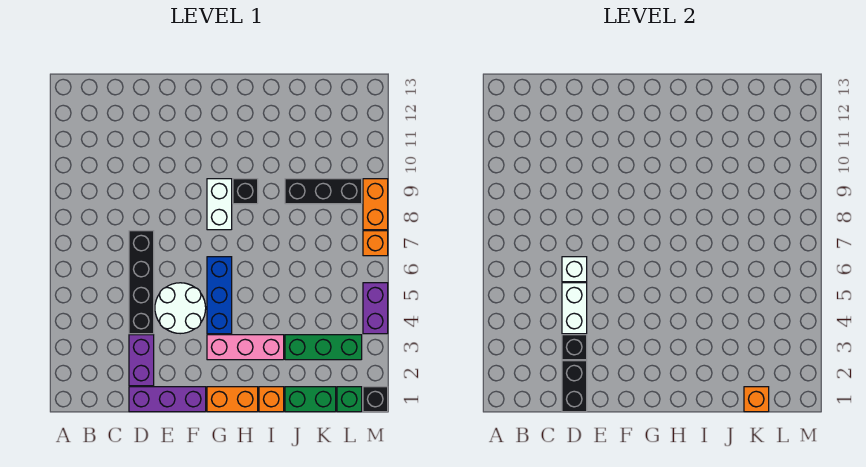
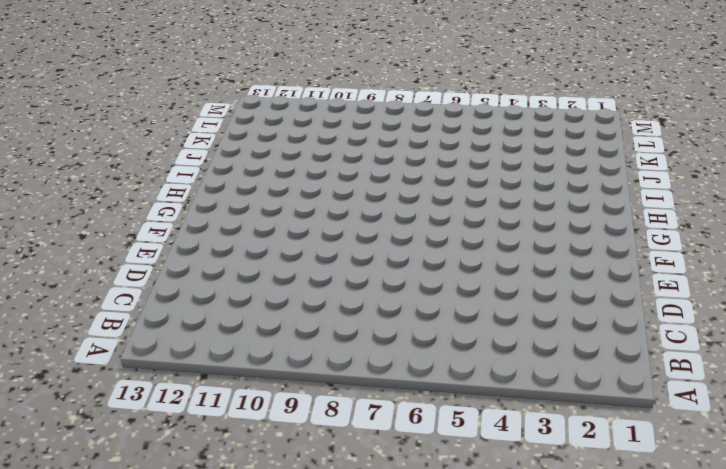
none -> purple 1x3 brick [129,387,206,412]
none -> purple 1x2 brick [129,335,154,386]
none -> black 1x4 brick [129,231,154,334]

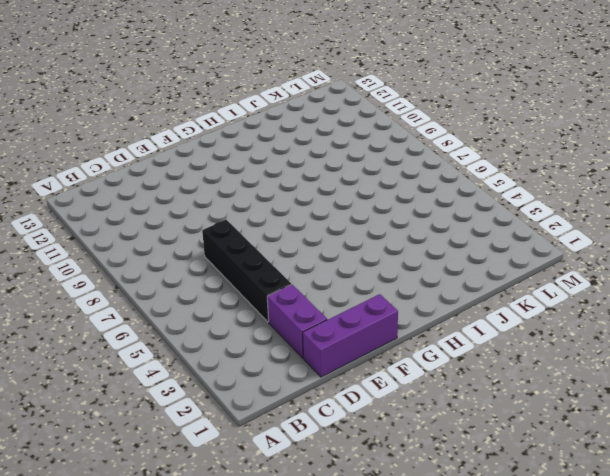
none -> white 2x2 round brick [155,283,206,334]
none -> orange 1x2 brick [207,387,258,412]
none -> pink 1x3 brick [207,335,284,360]

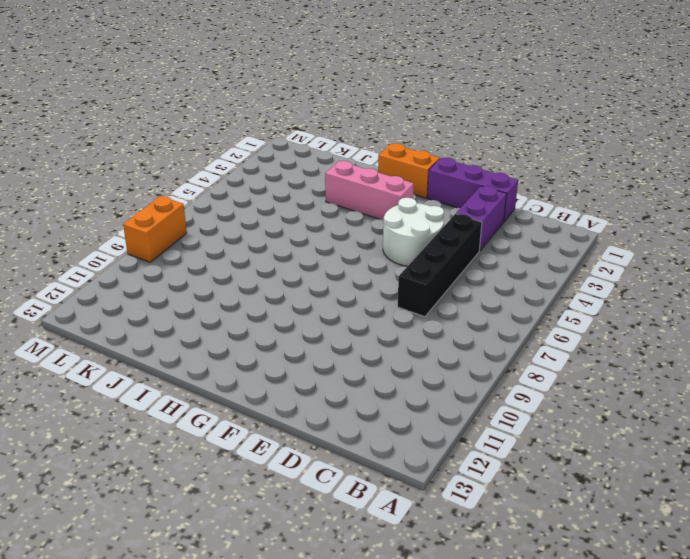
none -> blue 1x3 brick [207,257,232,334]
none -> white 1x2 brick [207,179,232,230]
none -> black 1x1 brick [233,179,258,204]

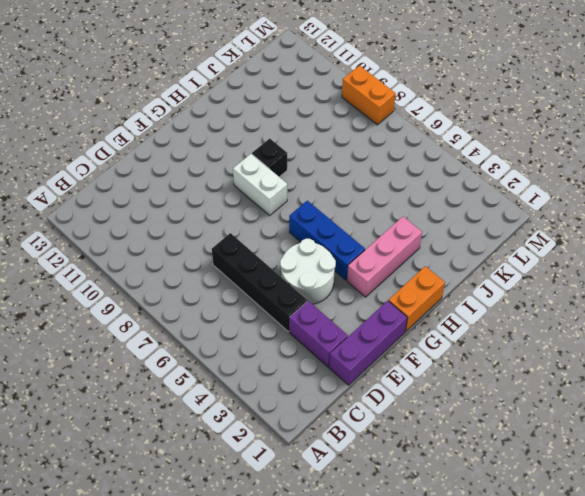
none -> orange 1x1 brick [259,387,284,412]
none -> green 1x2 brick [285,387,336,412]
none -> green 1x3 brick [285,335,362,360]

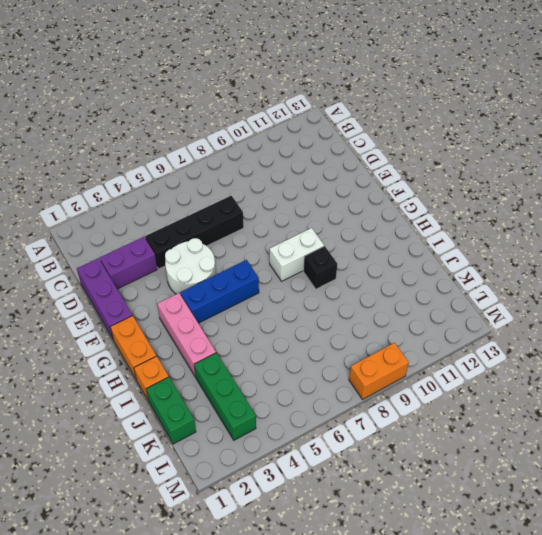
none -> black 1x3 brick [285,179,362,204]
none -> green 1x1 brick [337,387,362,412]
none -> black 1x1 brick [363,387,388,412]

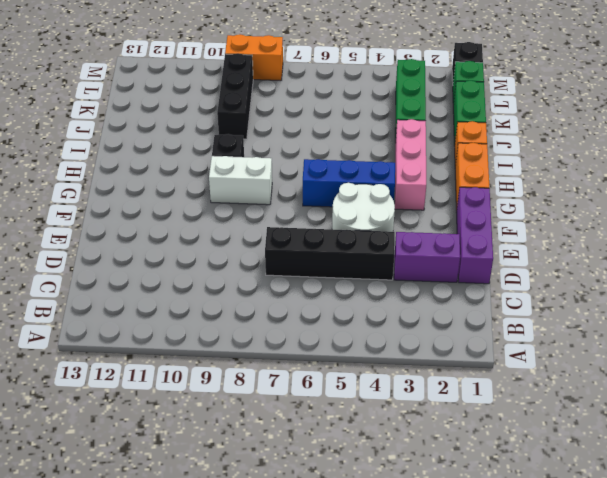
none -> purple 1x2 brick [363,283,388,334]
none -> orange 1x1 brick [363,231,388,256]
none -> black 1x2 brick [562,361,587,412]

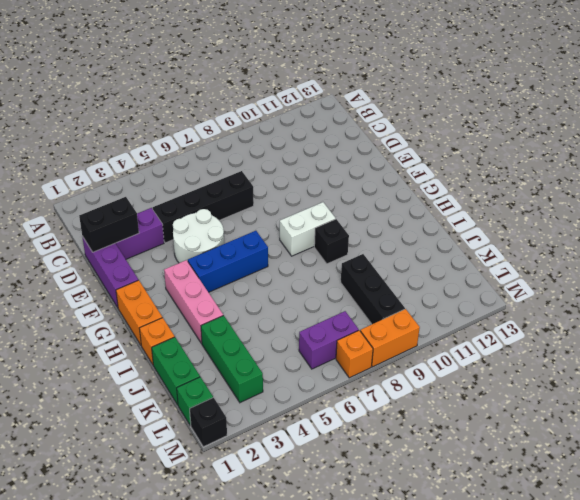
purple 1x2 brick [299,311,359,369] -> purple 1x2 brick moved to [363,283,388,334]
none -> black 1x1 brick [562,335,587,360]
none -> white 1x2 brick [562,283,587,334]
none -> white 1x1 brick [562,257,587,282]

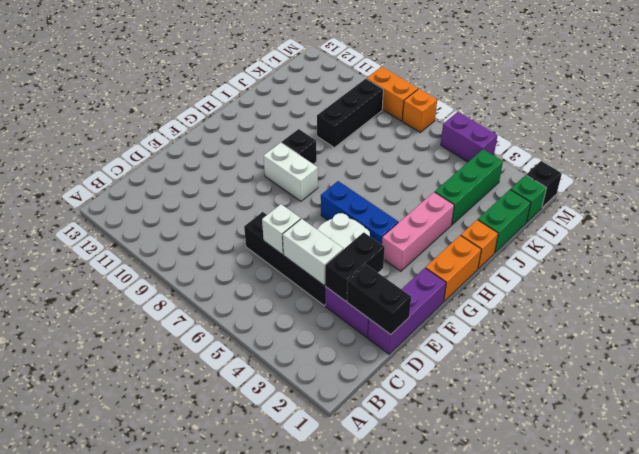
black 1x2 brick [325,232,385,301] -> black 1x1 brick [562,335,587,360]
none -> orange 1x1 brick [744,387,769,412]

